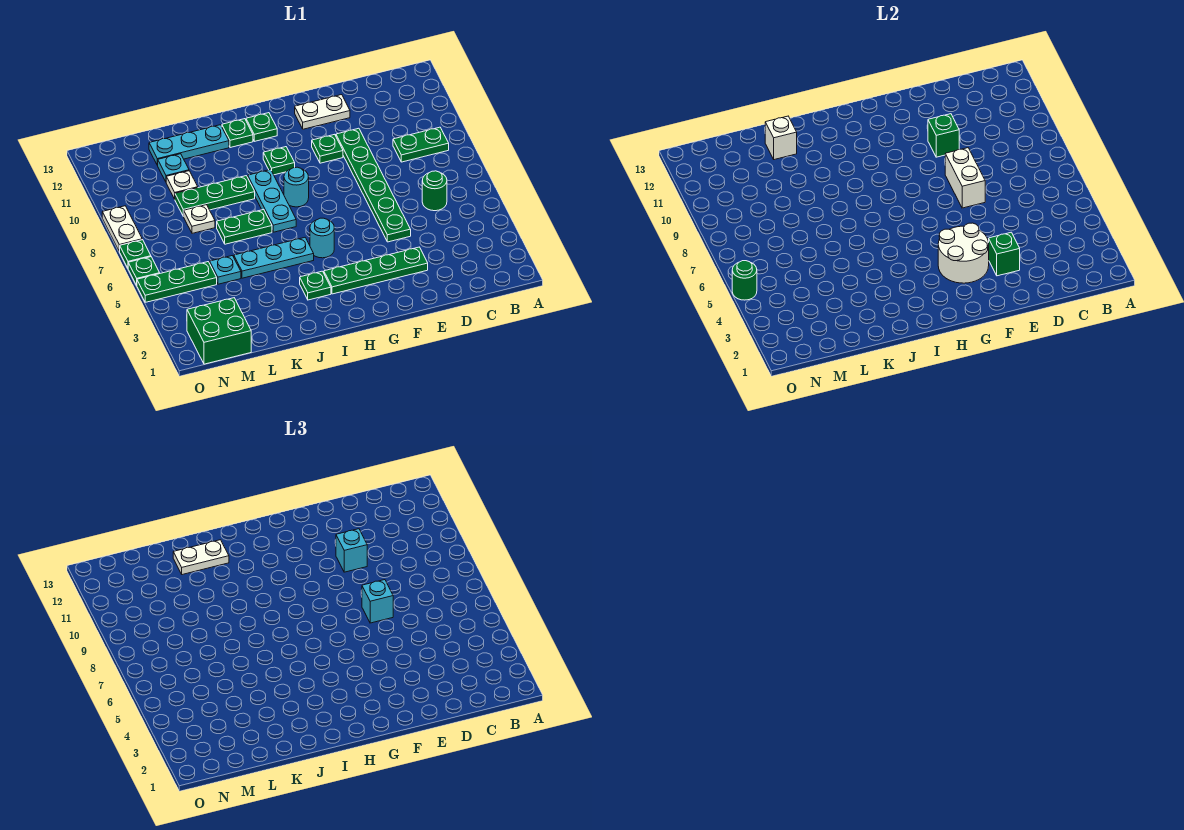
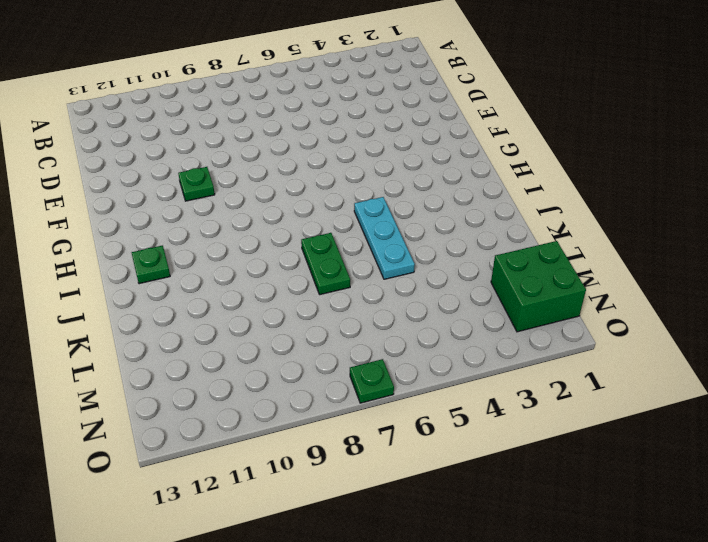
none -> green 1x2 plate [393,127,449,162]
none -> green 1x1 round brick [422,171,447,211]
none -> green 1x4 plate [324,247,428,294]
none -> green 1x6 plate [336,128,411,242]

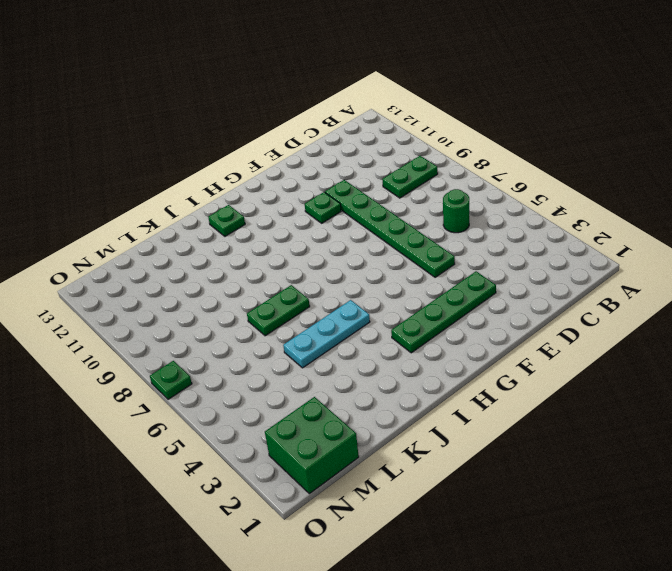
none -> white 1x2 plate [295,95,350,129]
none -> cyan 1x1 round brick [310,218,334,258]
none -> cyan 1x1 round brick [284,167,309,207]
none -> green 1x1 plate [263,147,295,175]

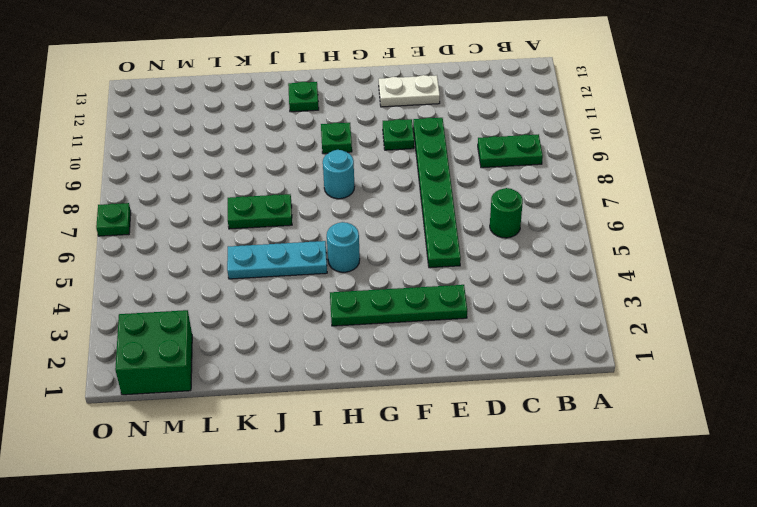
none -> green 1x1 plate [246,113,277,141]
none -> green 1x1 plate [300,271,331,300]
none -> cyan 1x3 plate [248,170,296,232]
none -> green 1x3 plate [175,176,255,216]

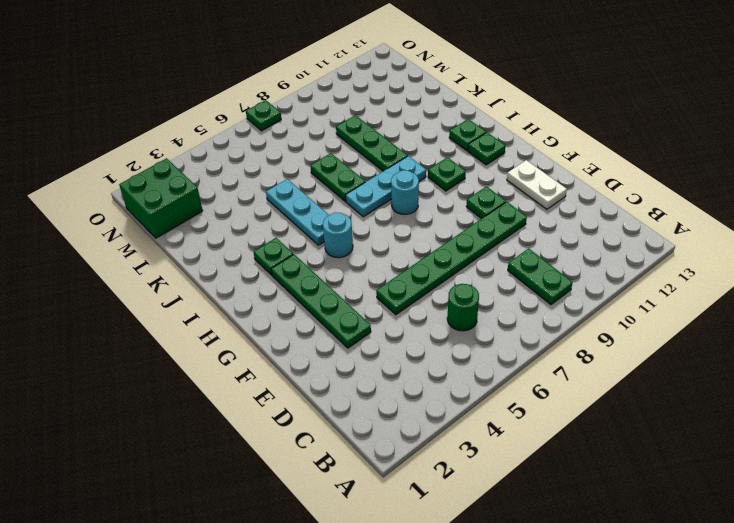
none -> cyan 1x3 plate [149,125,229,165]
none -> cyan 1x1 plate [210,256,241,284]
none -> white 1x1 plate [183,205,215,233]
none -> white 1x1 plate [166,171,198,199]

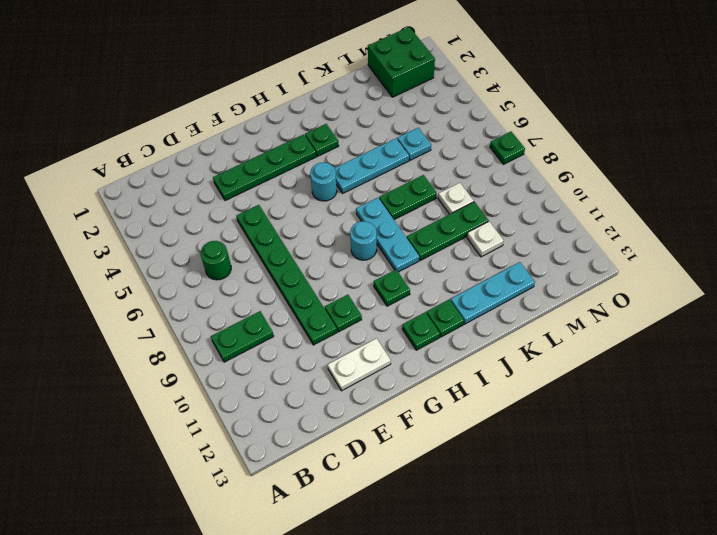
none -> cyan 1x1 plate [157,154,189,182]
none -> green 1x3 plate [137,262,217,302]
none -> green 1x1 plate [128,257,160,285]
none -> white 1x2 plate [102,206,142,251]

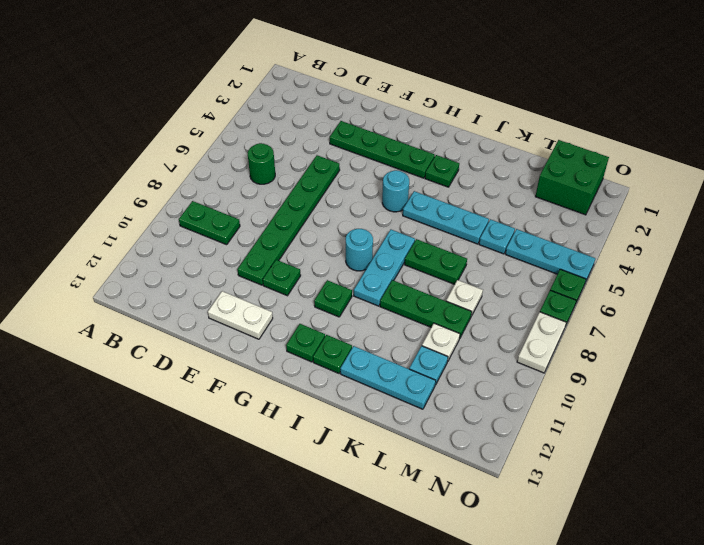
cyan 1x3 plate [505,229,595,283] -> green 1x3 plate [137,262,217,302]
none -> green 1x1 brick [989,232,1020,276]
none -> white 1x2 brick [945,148,985,208]
none -> green 1x1 brick [928,114,959,157]
none -> white 2x2 round brick [938,223,989,283]

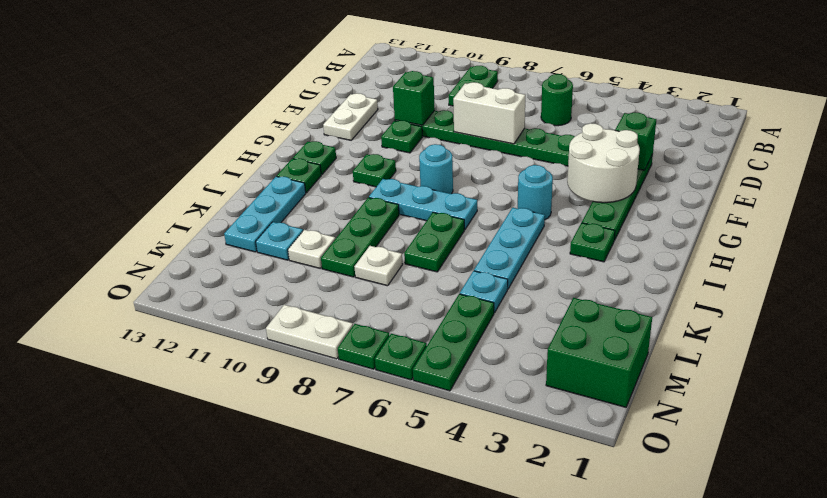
none -> white 1x1 brick [765,116,797,160]
none -> green 1x1 round brick [732,261,757,300]
none -> cyan 1x1 brick [362,580,393,623]
none -> cyan 1x1 brick [336,529,367,572]

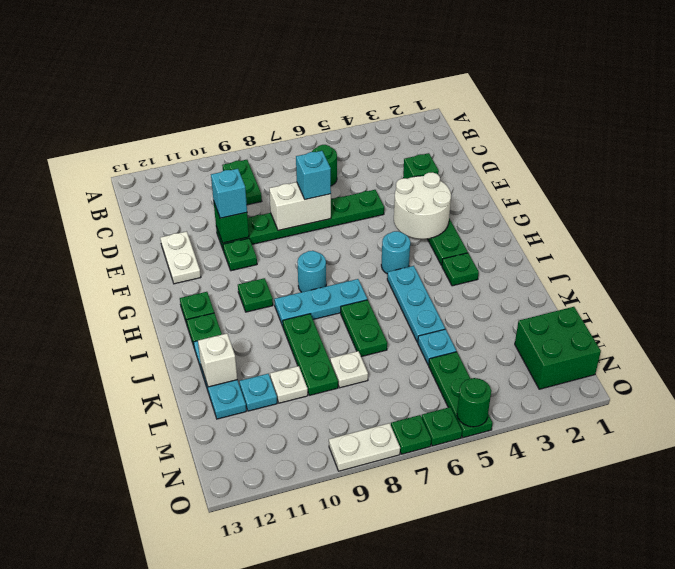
none -> white 1x2 plate [173,540,229,575]

